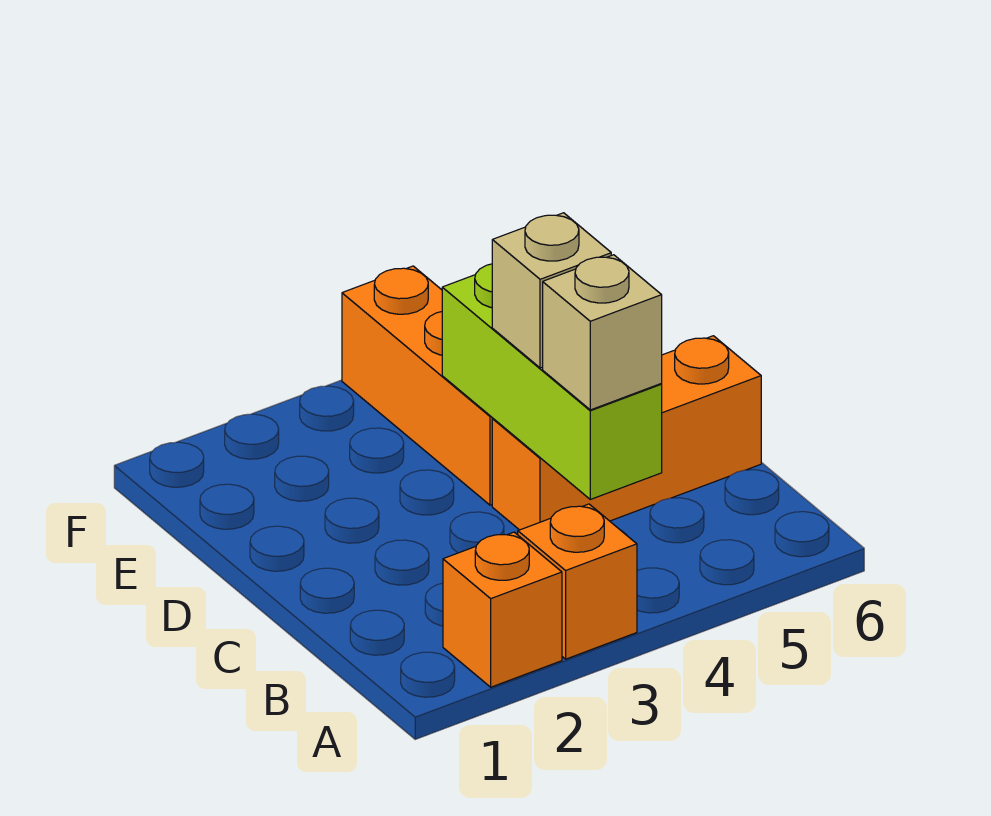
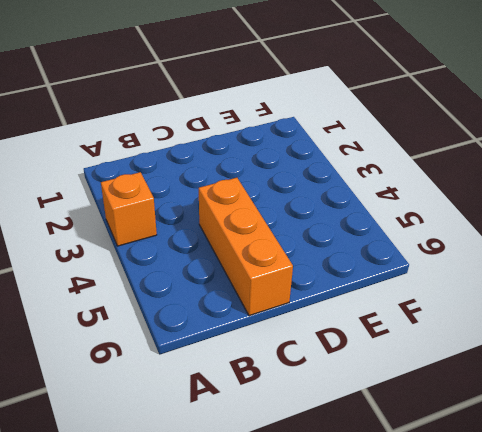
none -> orange 1x1 brick [443,532,562,687]
none -> orange 1x3 brick [342,266,493,505]

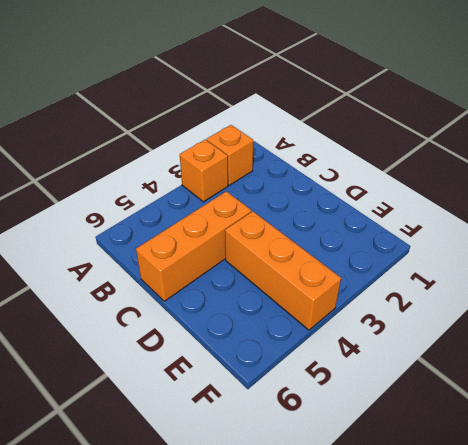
none -> lime 1x3 brick [442,264,662,499]
none -> tan 1x1 brick [543,255,662,410]

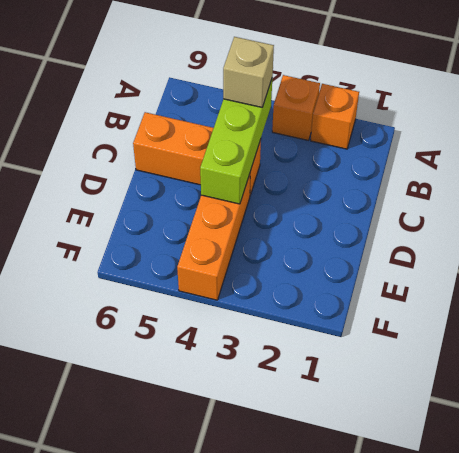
none -> tan 1x1 brick [492,213,611,368]

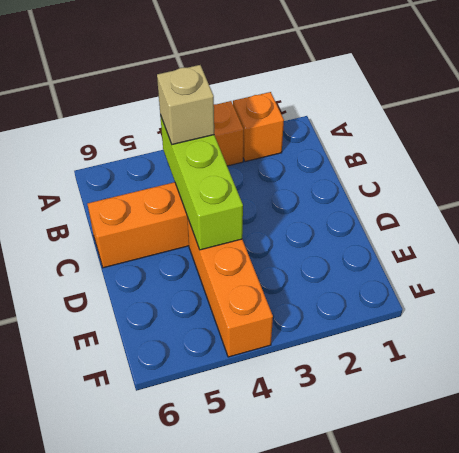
none -> tan 1x1 brick [492,213,611,368]

